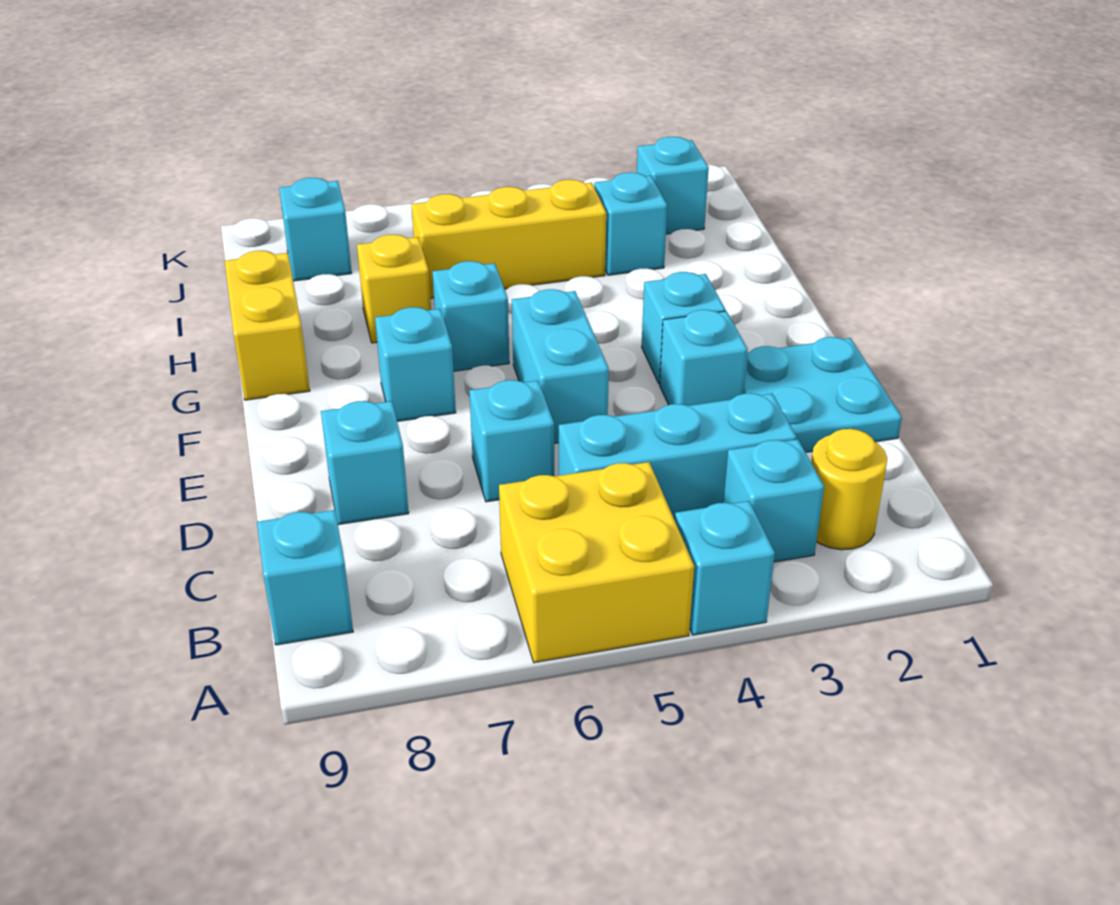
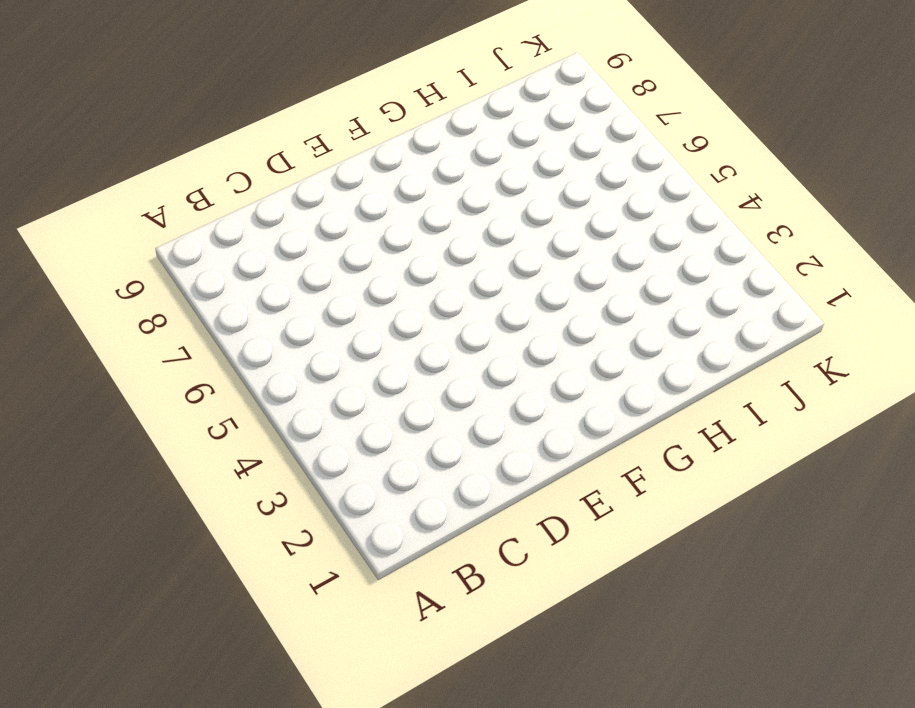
none -> cyan 1x1 brick [675,501,775,635]
none -> yellow 2x2 brick [499,462,694,663]
none -> yellow 1x1 round brick [811,429,887,550]

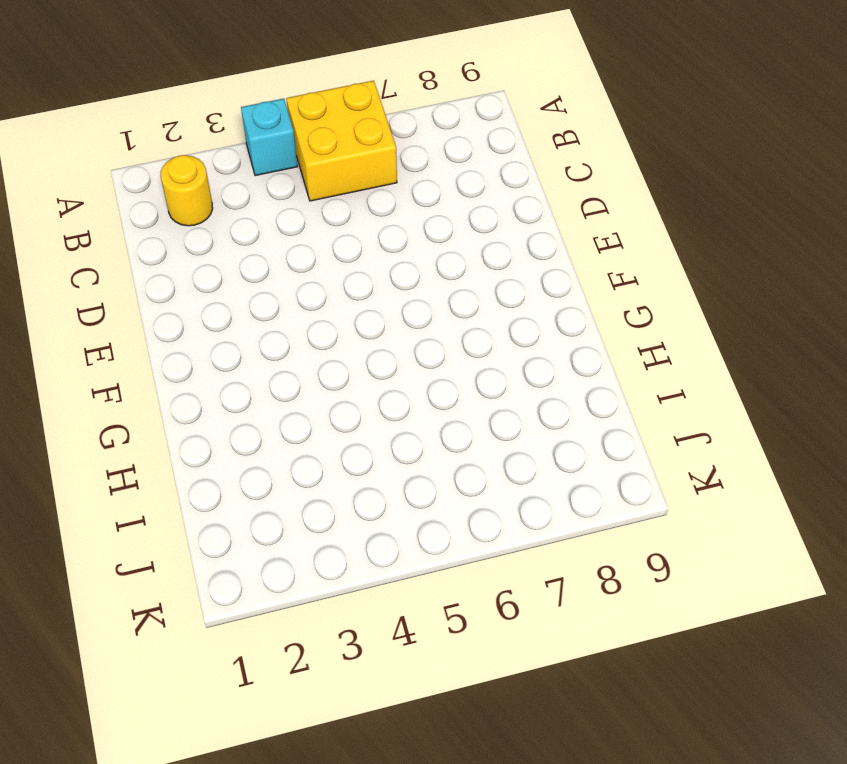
none -> cyan 1x1 brick [723,439,824,562]
none -> cyan 1x1 brick [257,510,353,645]
none -> cyan 1x3 brick [559,393,797,520]

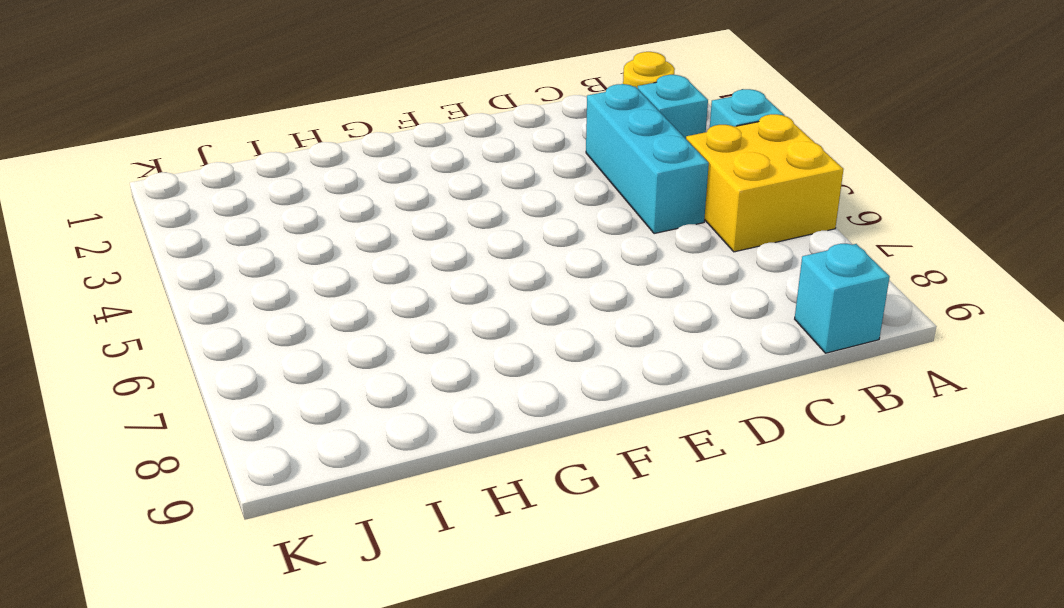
none -> cyan 2x2 plate [743,337,902,453]
none -> cyan 1x1 brick [469,380,554,502]
none -> cyan 1x1 brick [321,401,409,525]

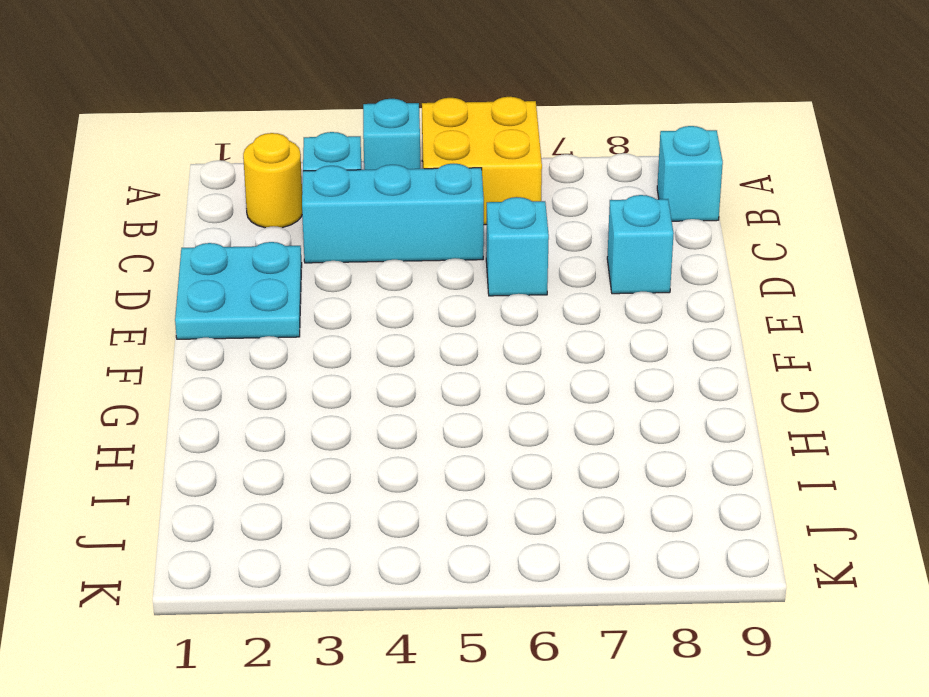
none -> cyan 1x1 brick [660,310,748,406]
none -> cyan 1x2 brick [512,289,609,443]
none -> cyan 1x1 brick [642,272,726,384]

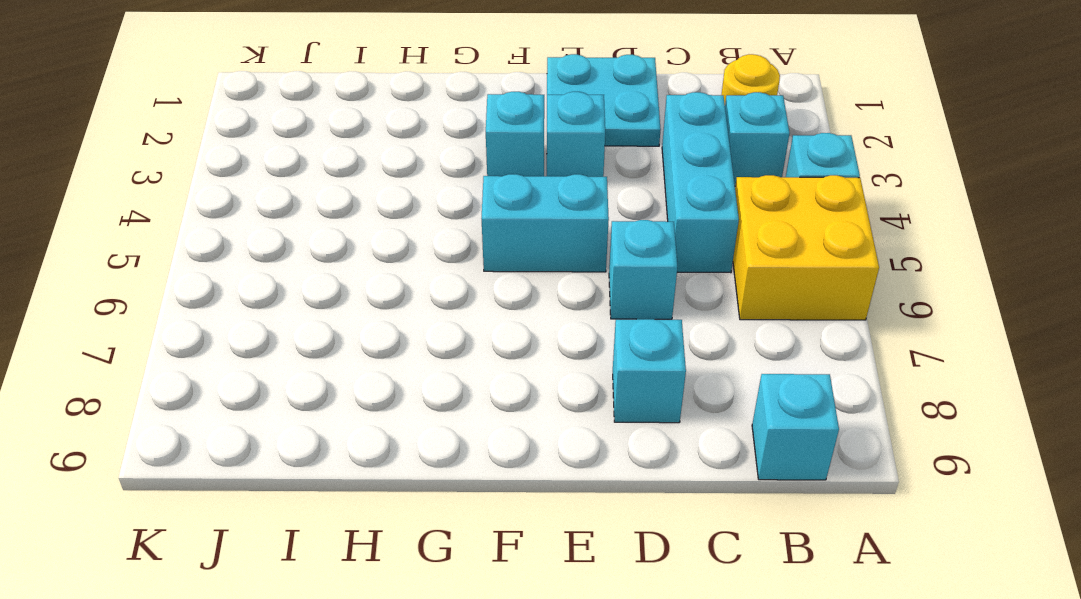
none -> cyan 1x1 brick [375,307,456,421]
none -> cyan 1x1 brick [432,261,509,371]
none -> yellow 1x2 brick [225,251,310,400]

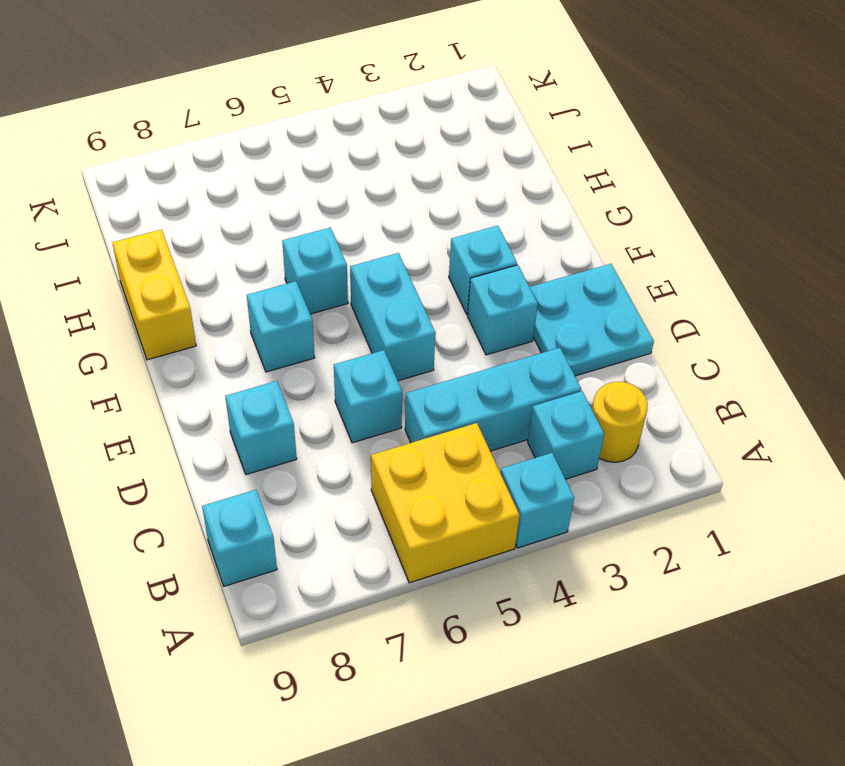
none -> yellow 1x1 brick [357,235,431,343]
none -> cyan 1x1 brick [594,172,667,275]
none -> yellow 1x3 brick [411,180,606,298]

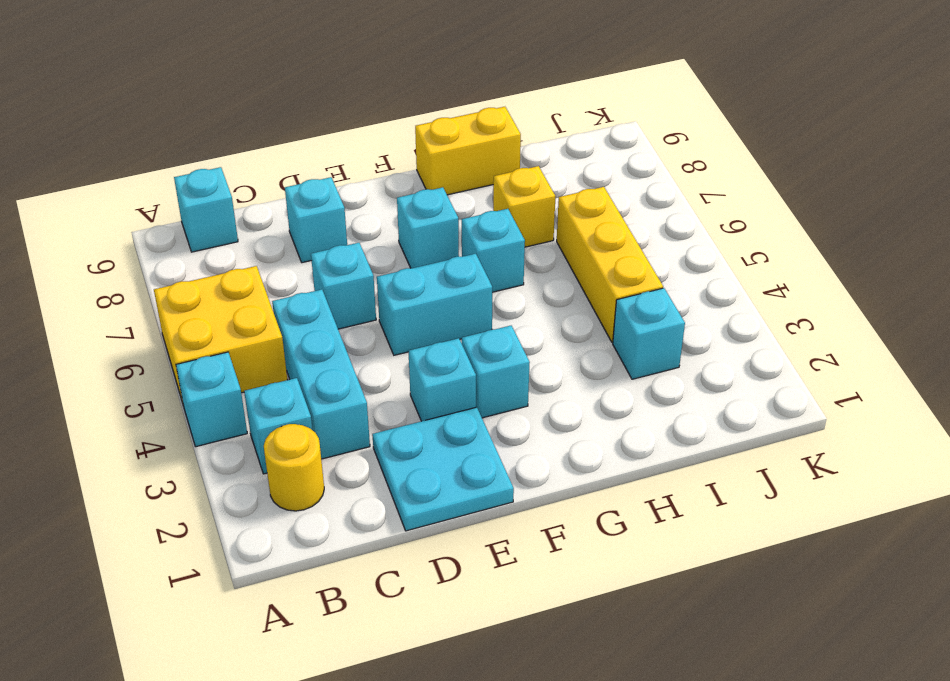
none -> cyan 1x1 brick [637,137,709,234]
none -> cyan 1x1 brick [279,178,352,281]

